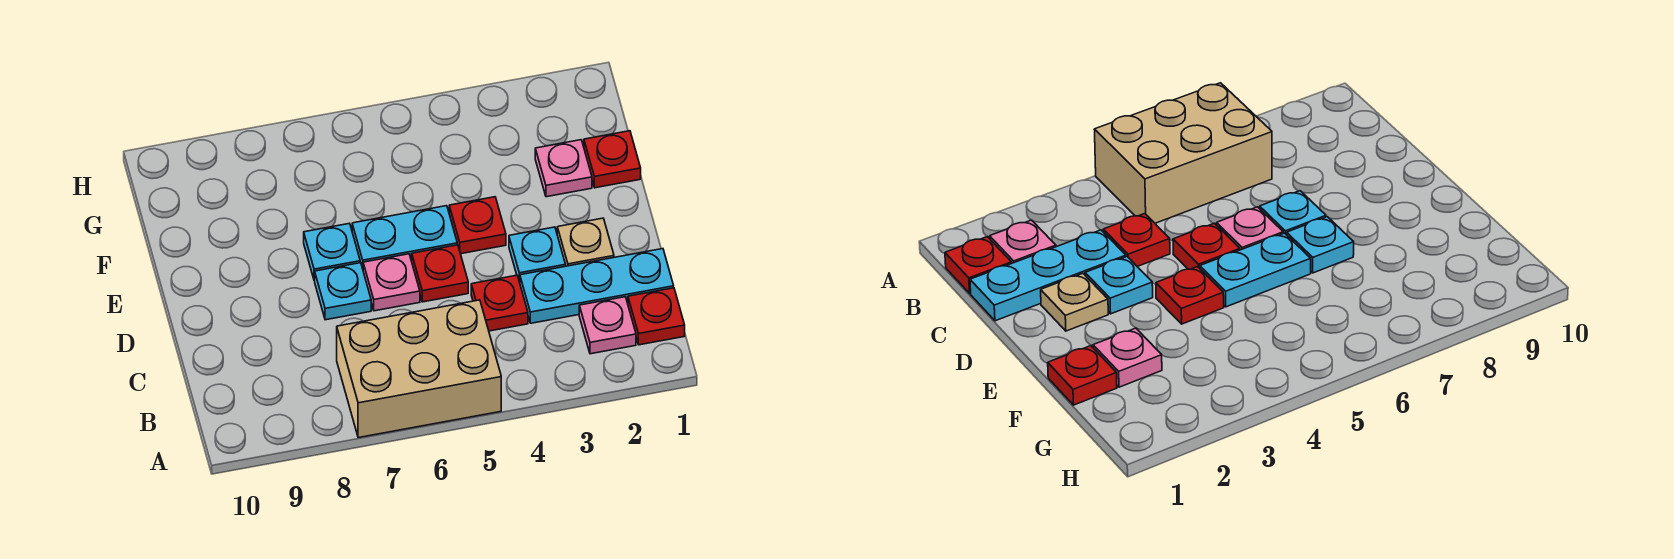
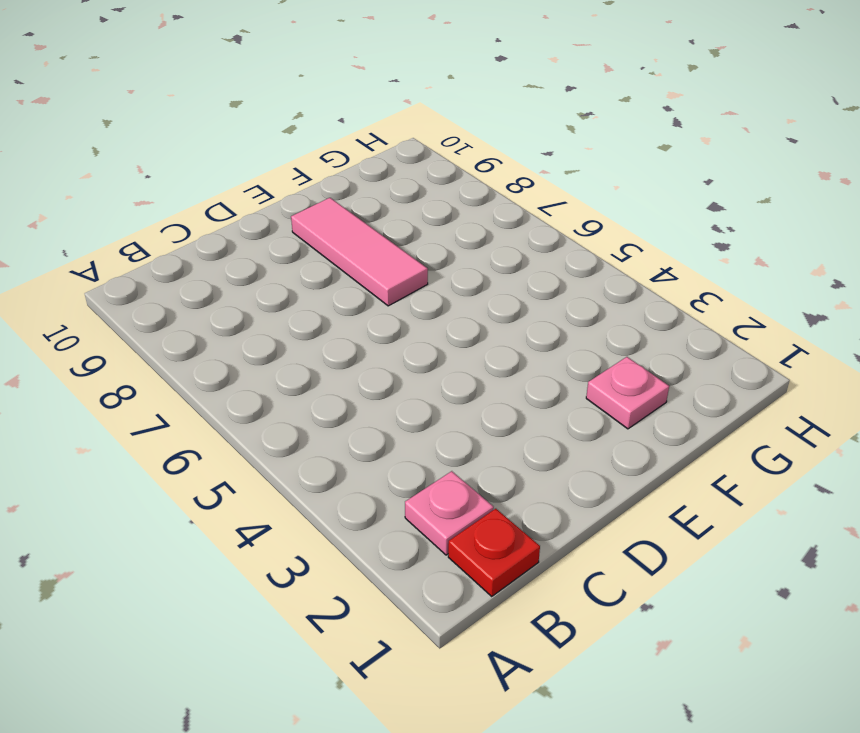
pink 1x3 tile [291,198,428,306] -> cyan 1x1 plate [304,223,360,281]
none -> tan 2x3 brick [337,300,501,438]
none -> cyan 1x3 plate [520,249,674,323]
none -> red 1x1 plate [471,275,528,331]

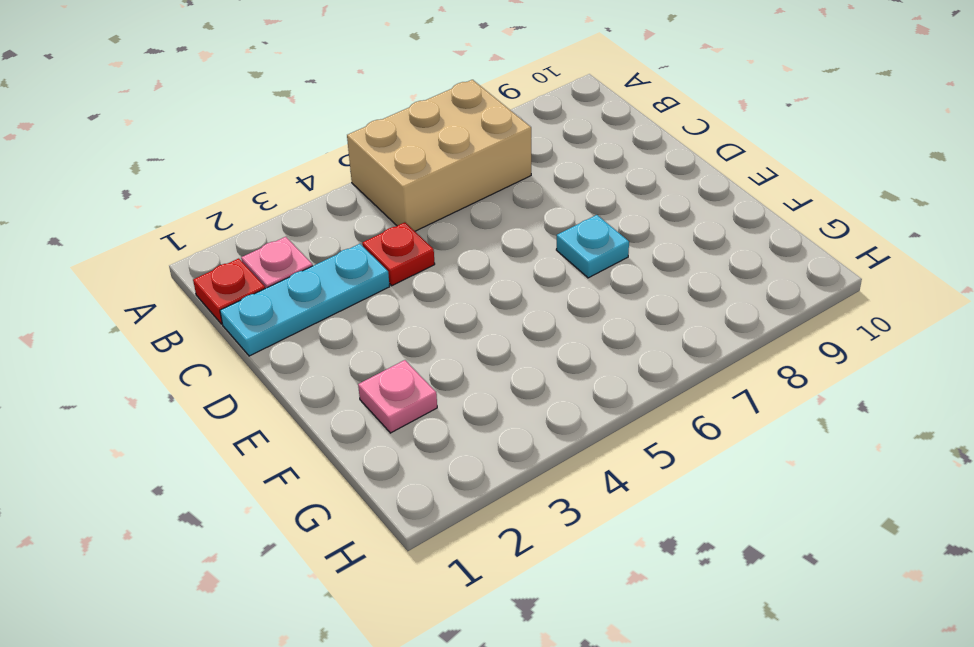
none -> tan 1x1 plate [557,218,614,266]
none -> cyan 1x1 plate [509,227,566,282]
none -> red 1x1 plate [412,245,468,302]

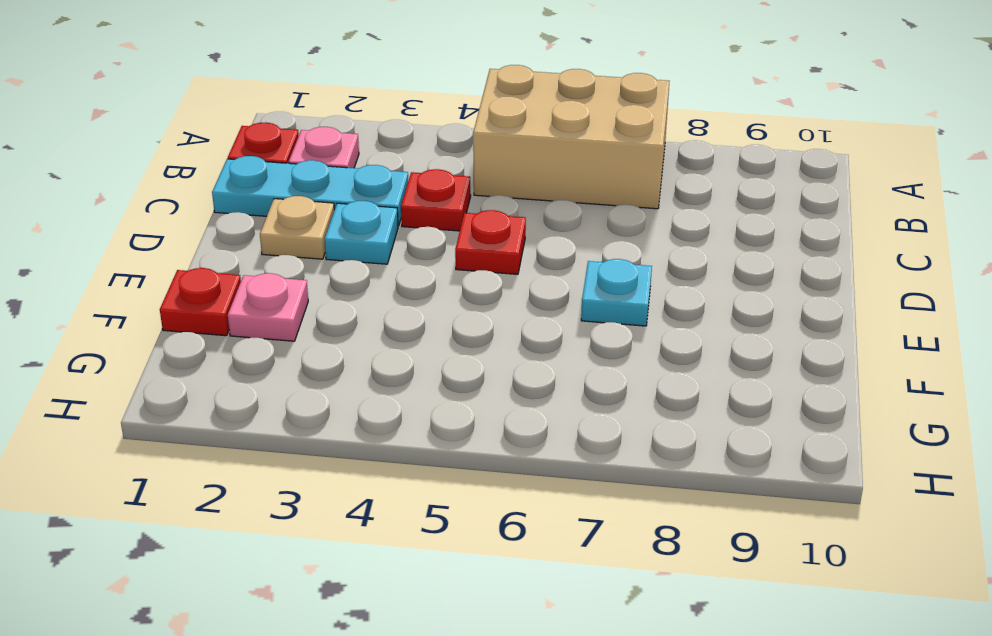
none -> pink 1x1 plate [363,254,420,311]
none -> cyan 1x1 plate [315,263,371,320]
none -> red 1x1 plate [449,197,506,254]

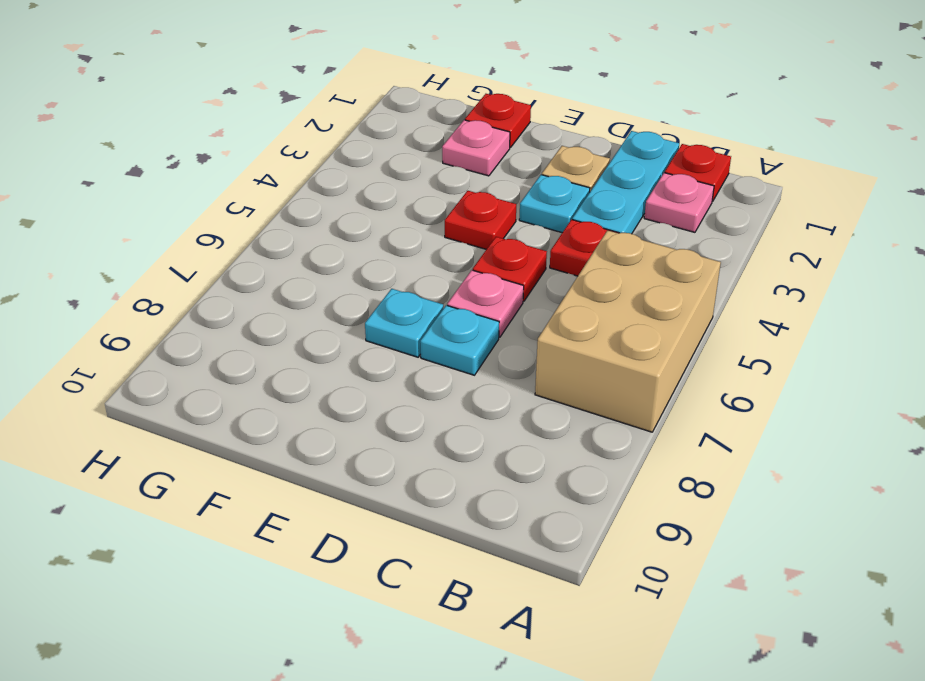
none -> cyan 1x2 plate [352,206,457,268]

